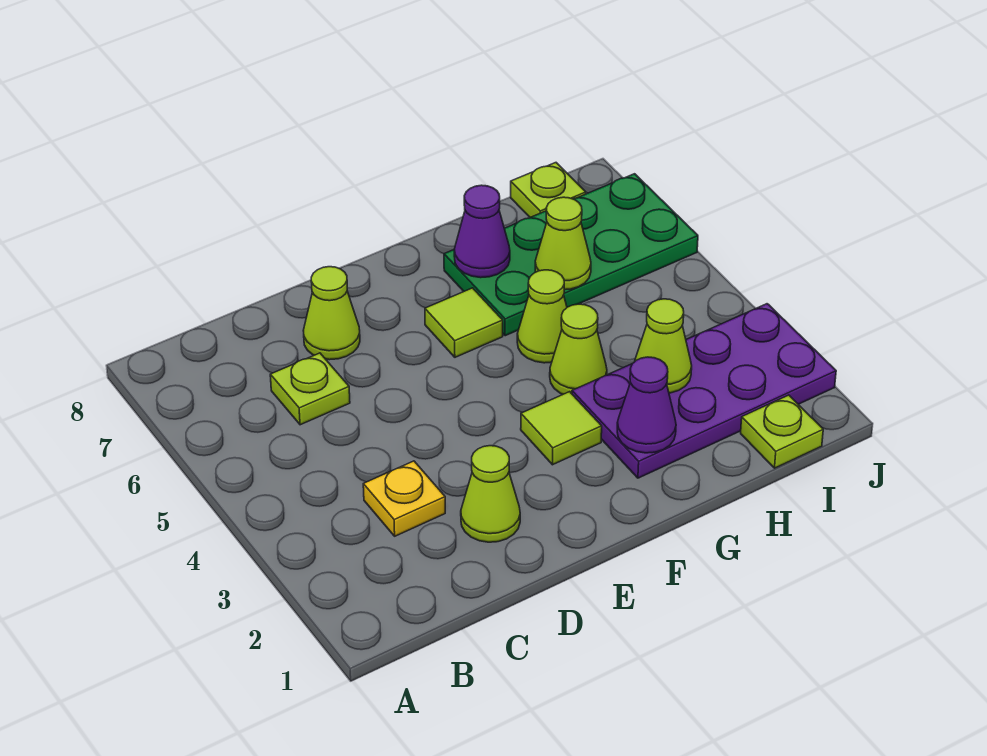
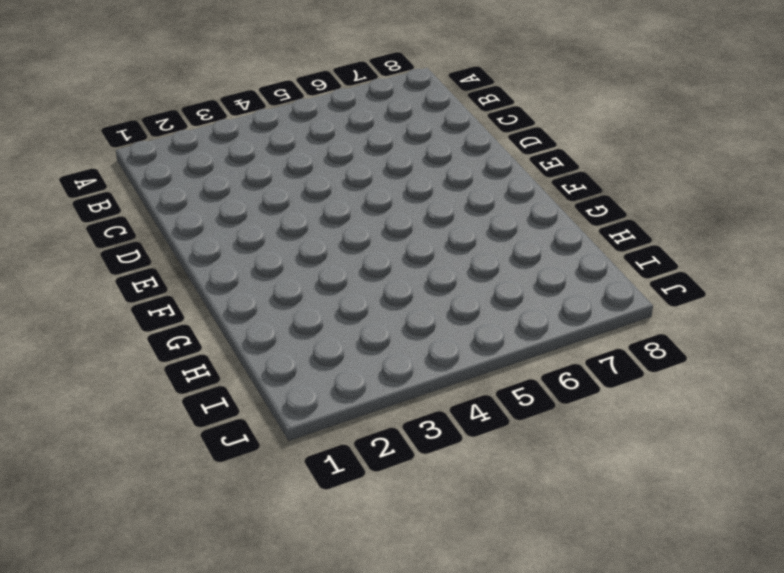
none -> yellow 1x1 plate [363,461,445,536]
none -> lime 1x1 plate [270,353,350,425]
none -> lime 1x1 cone [461,446,520,542]

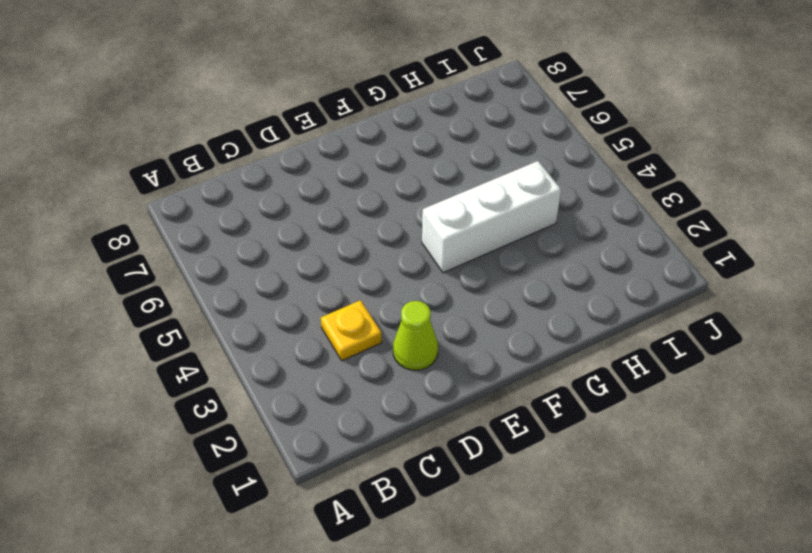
white 1x3 brick [422,161,561,273] -> lime 1x1 cone [550,304,607,394]
none -> lime 1x1 plate [270,353,350,425]
none -> lime 1x1 cone [303,267,360,360]
none -> lime 1x1 tile [521,392,602,465]

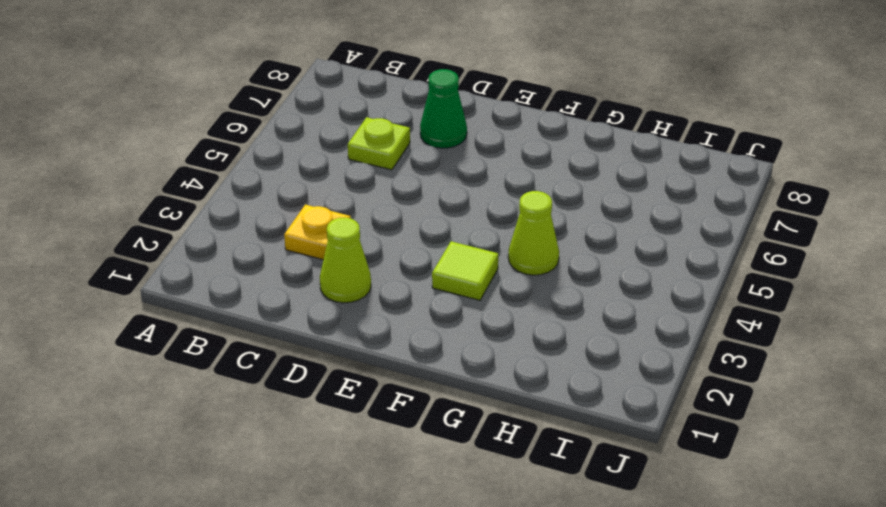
green 1x1 cone [420,69,467,148] -> lime 1x1 cone [303,267,360,360]
none -> lime 1x1 tile [425,288,503,357]
none -> purple 2x4 plate [572,304,836,478]
none -> lime 1x1 cone [517,270,567,363]

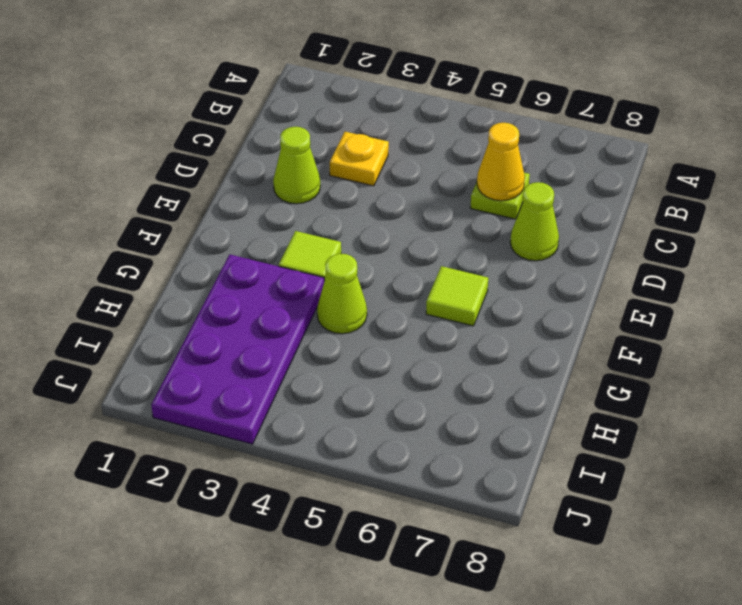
yellow 1x1 cone [477,123,525,201] -> none
none -> lime 1x1 cone [517,270,567,363]
none -> green 2x4 plate [444,174,698,336]
none -> lime 1x1 plate [741,395,823,468]

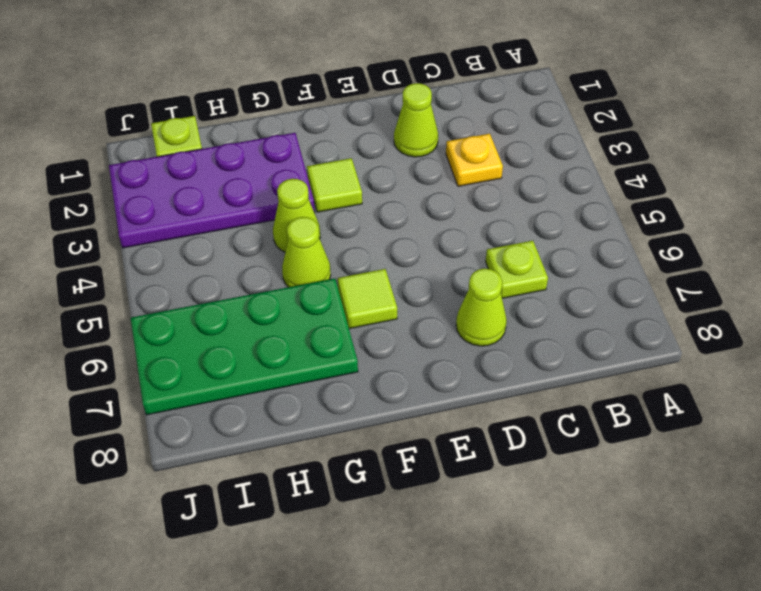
none -> lime 1x1 plate [511,163,586,217]
none -> purple 1x1 cone [617,357,676,453]
none -> purple 1x1 cone [454,185,510,278]

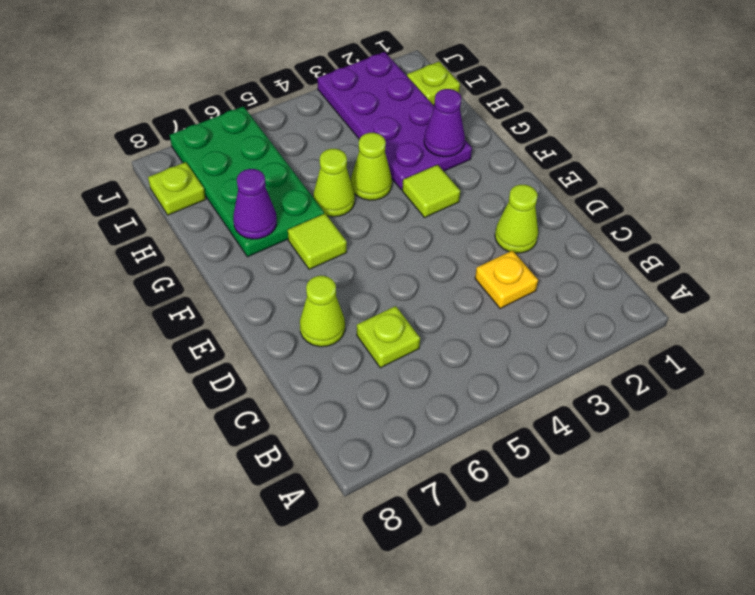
none -> lime 1x1 cone [635,299,692,393]
none -> lime 1x1 cone [535,197,591,290]

